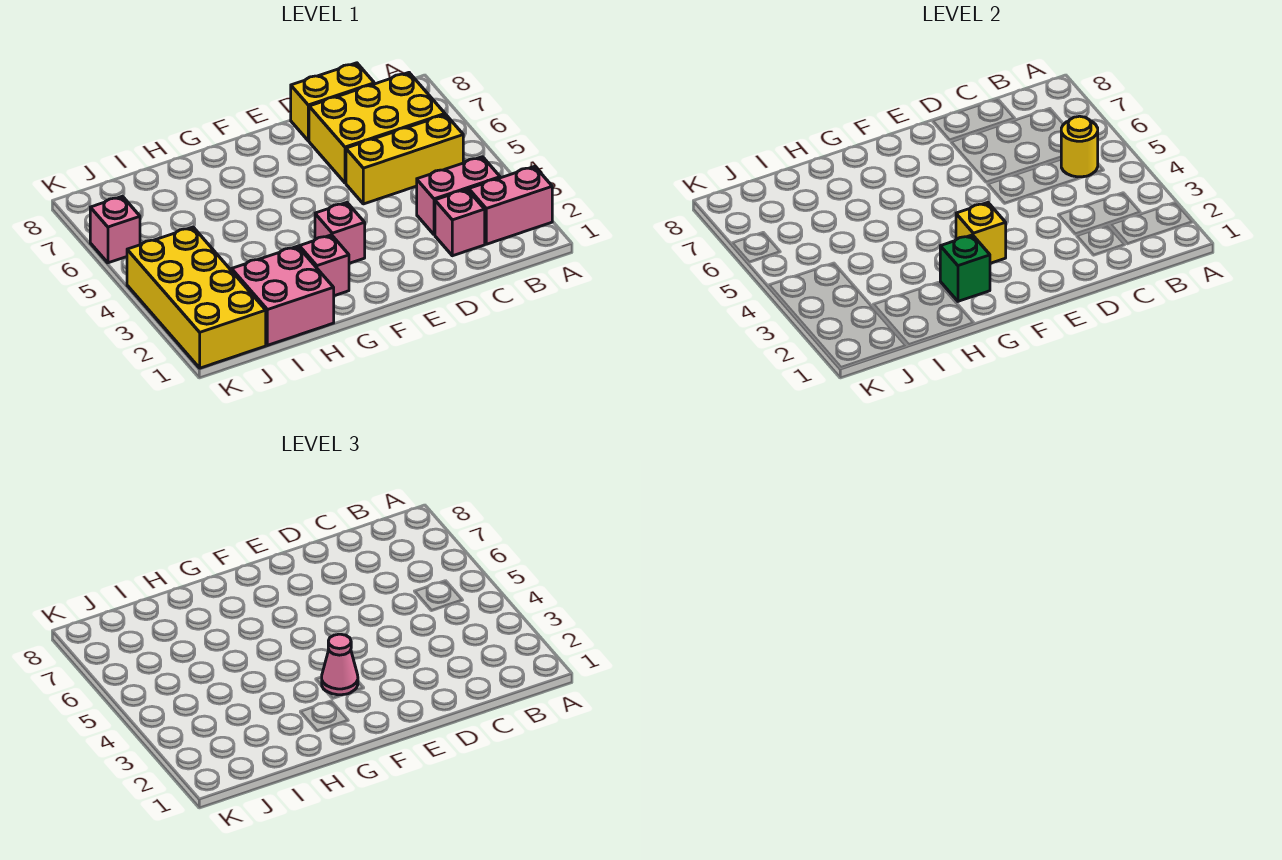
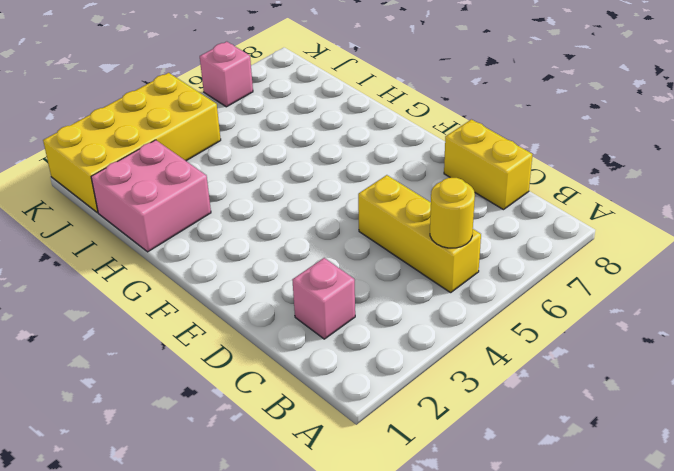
none -> pink 1x2 brick [469,166,552,244]
none -> pink 1x2 brick [416,157,500,235]
none -> yellow 2x3 brick [309,73,445,183]

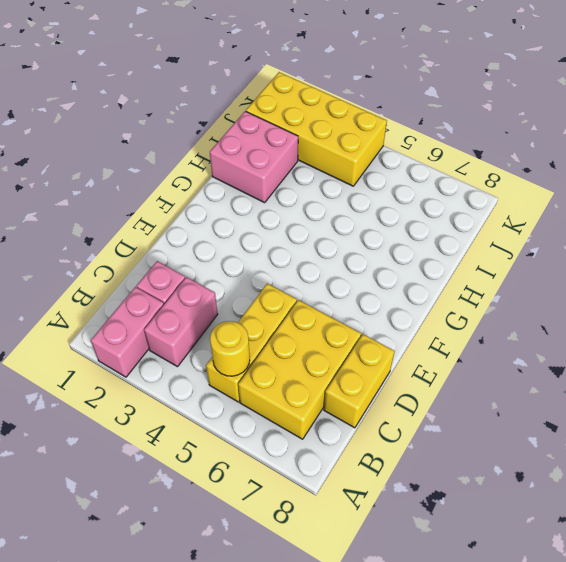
none -> pink 1x1 brick [315,203,365,263]
none -> pink 1x1 brick [299,235,349,296]
none -> pink 1x1 brick [90,196,140,263]

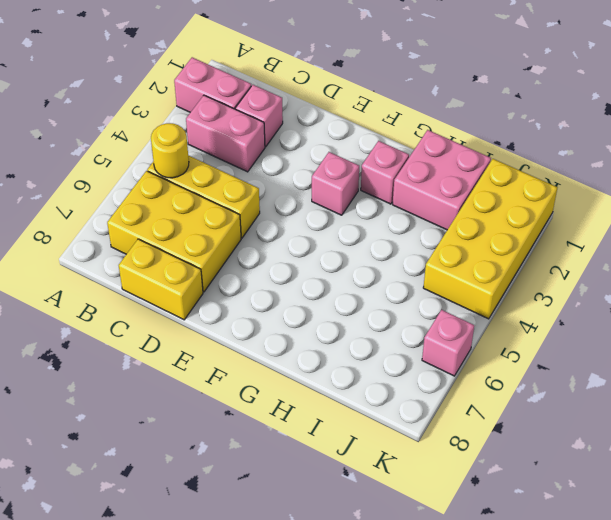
none -> yellow 1x1 brick [956,203,1006,263]
none -> green 1x1 brick [940,235,990,301]
none -> pink 1x1 cone [322,634,358,695]

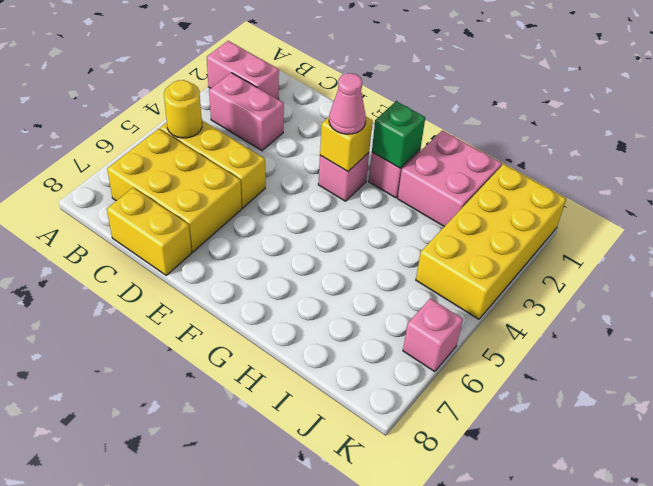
none -> pink 1x1 brick [435,189,485,256]

